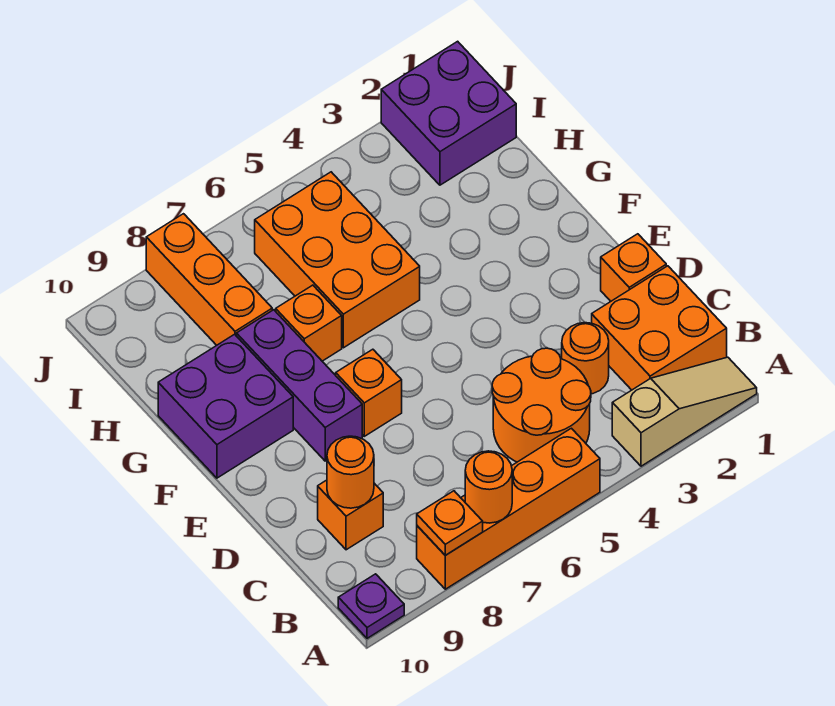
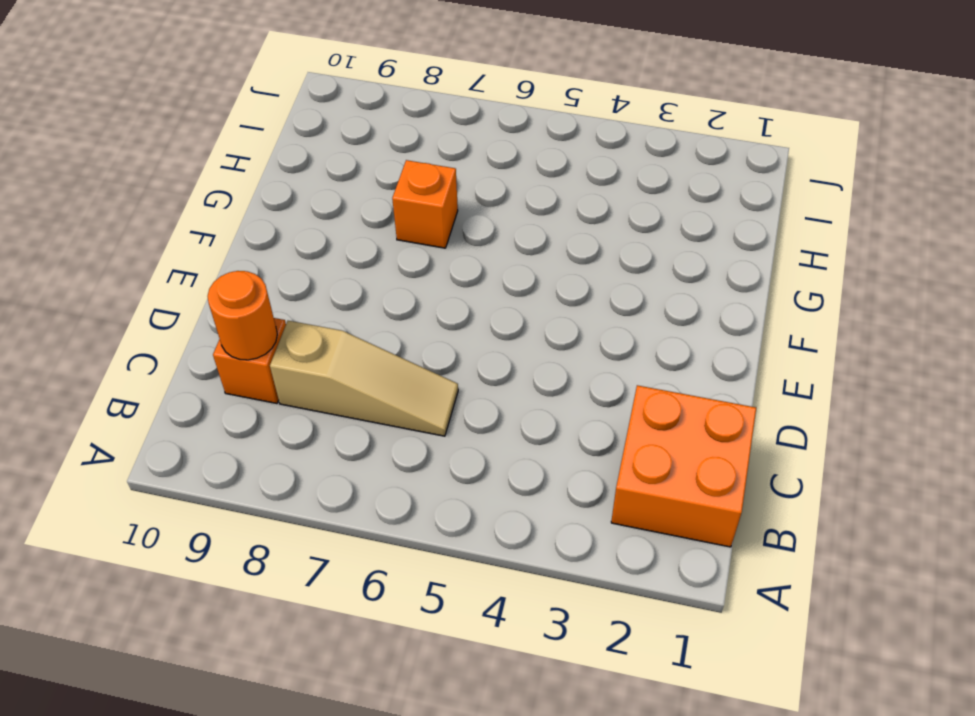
tan 1x3 slope [270,321,458,436] -> tan 1x3 slope moved to [612,357,757,466]
none -> orange 1x4 brick [417,428,600,589]
none -> purple 1x1 plate [338,574,404,638]
none -> orange 2x2 round brick [492,348,591,462]

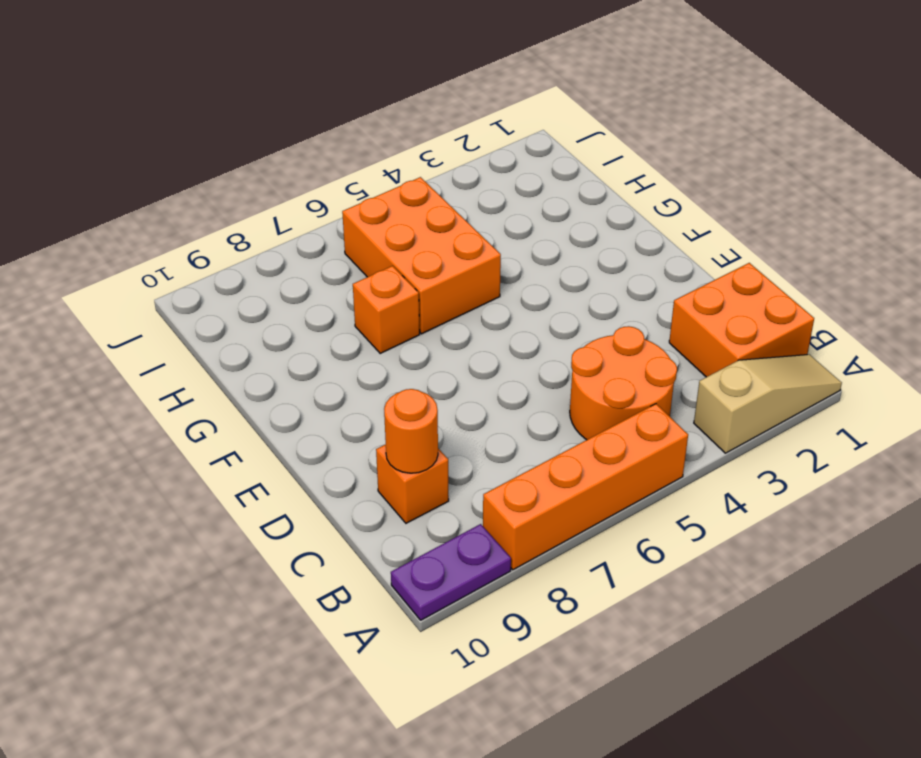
purple 1x2 plate [391,524,511,620] -> purple 1x1 plate [338,574,404,638]
none -> orange 1x1 round brick [562,323,609,394]
none -> orange 1x1 brick [601,234,666,301]
none -> orange 1x1 brick [336,349,402,436]

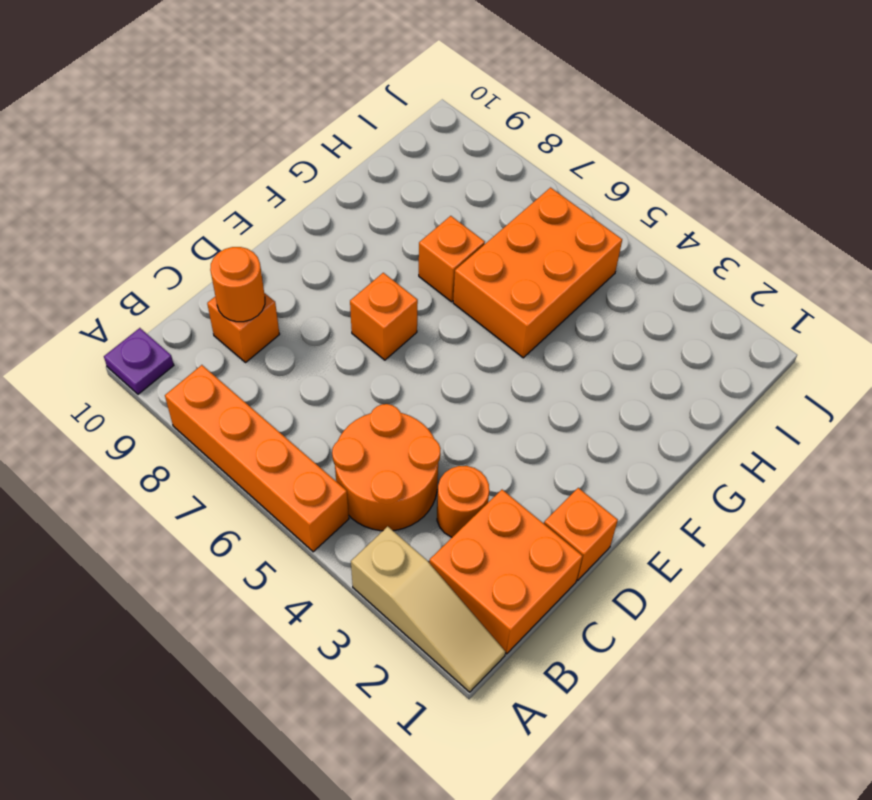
none -> purple 1x3 brick [237,310,362,461]
none -> purple 2x2 brick [158,334,293,478]
none -> orange 1x3 brick [146,214,272,345]

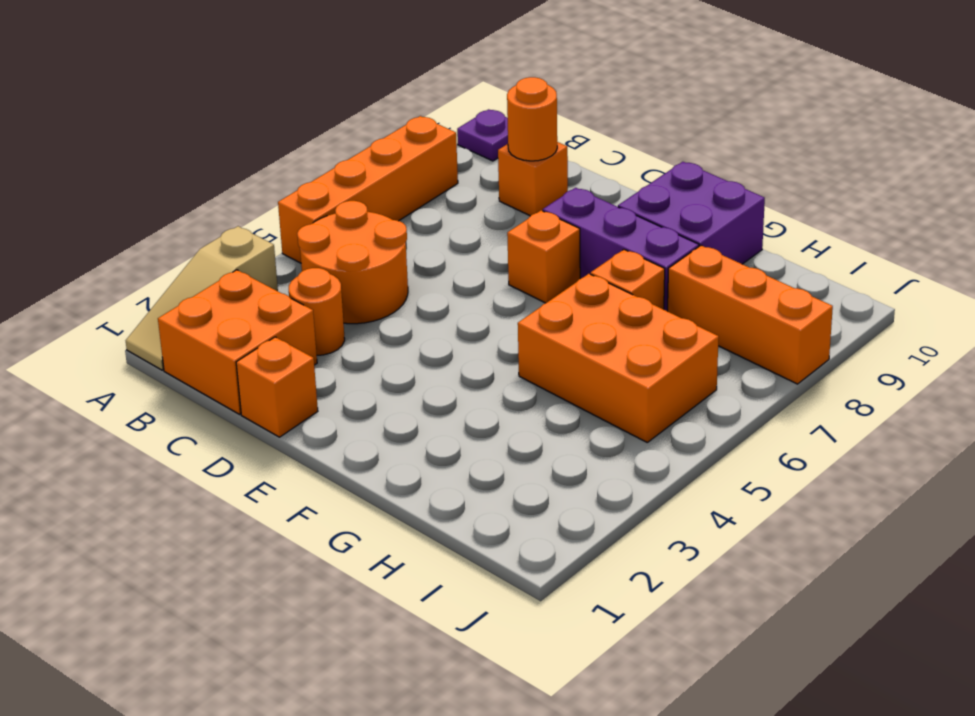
none -> purple 2x2 brick [381,41,516,185]
none -> orange 1x1 round brick [465,451,512,523]
none -> orange 1x1 plate [417,491,483,555]

